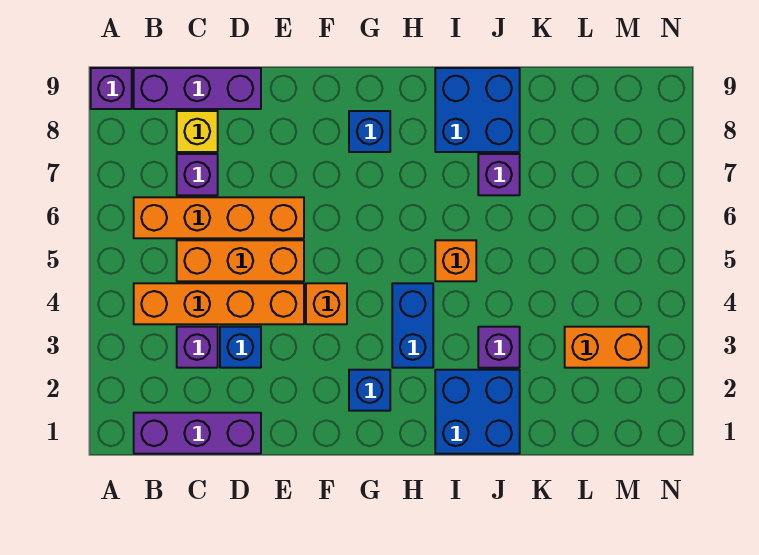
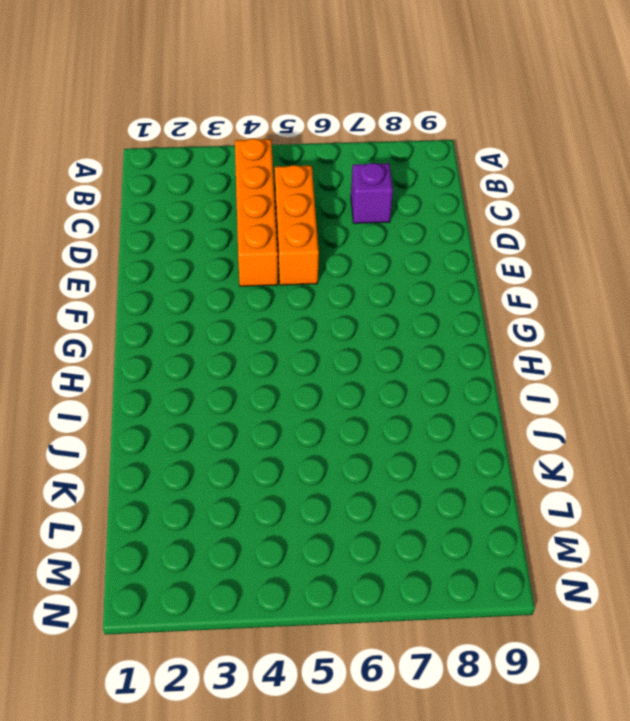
none -> purple 1x1 brick [91,68,132,109]
none -> purple 1x3 brick [134,413,261,454]
none -> orange 1x4 brick [134,197,304,238]

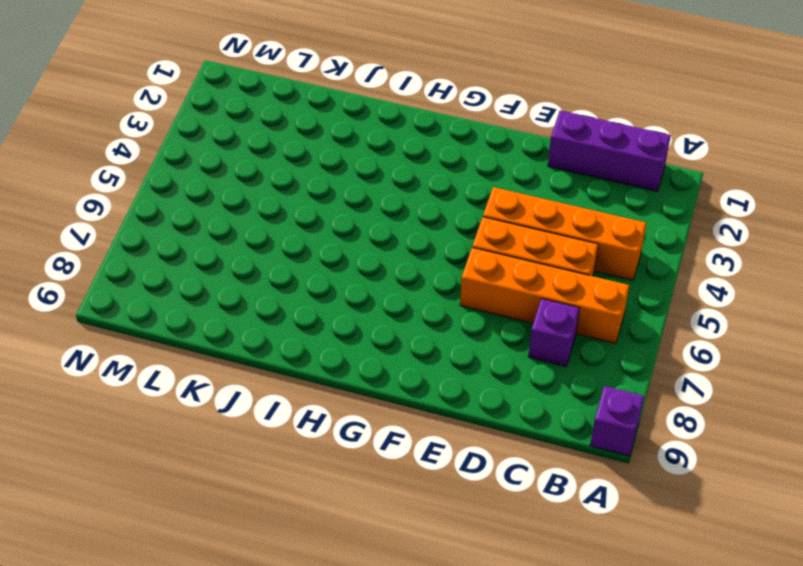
none -> purple 1x3 brick [134,68,261,109]
none -> purple 1x1 brick [177,327,218,368]
none -> yellow 1x1 brick [177,111,218,152]

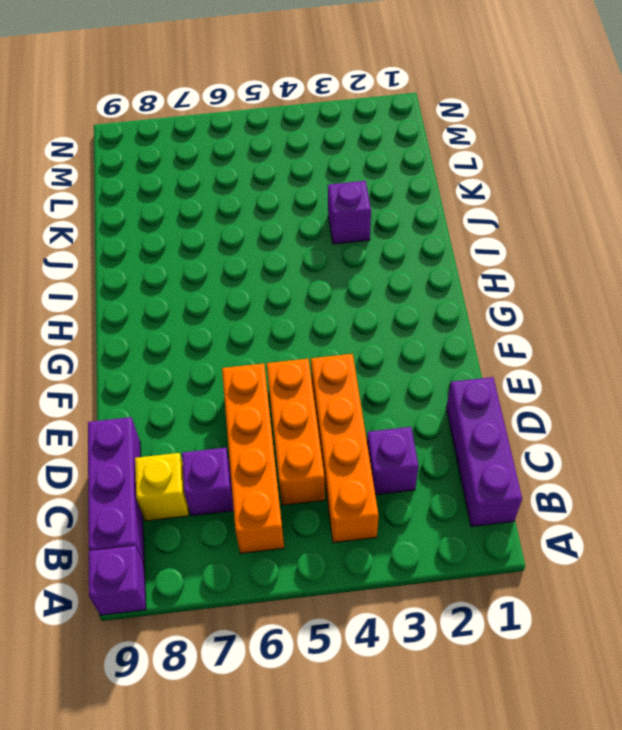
none -> blue 1x1 brick [220,327,261,368]
none -> orange 1x1 brick [306,283,347,324]
none -> blue 1x1 brick [349,370,390,411]

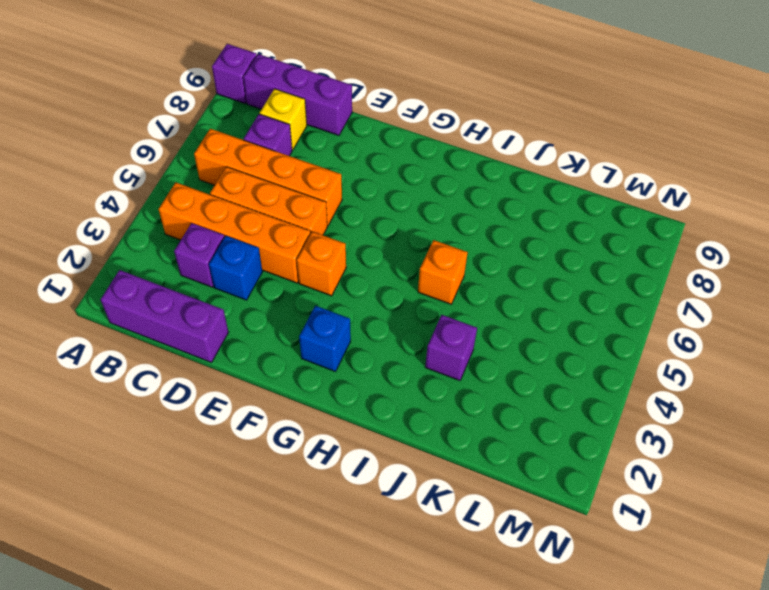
none -> blue 1x1 brick [349,111,390,152]
none -> blue 1x2 brick [392,283,433,368]
none -> blue 2x2 brick [435,370,520,454]

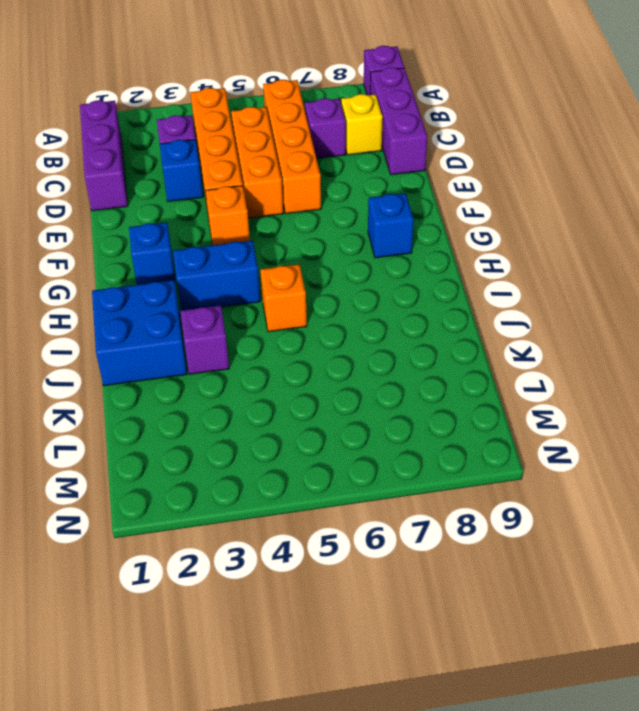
none -> blue 2x2 brick [435,68,520,152]
none -> purple 1x1 brick [478,154,520,195]
none -> orange 1x2 brick [565,327,649,368]

